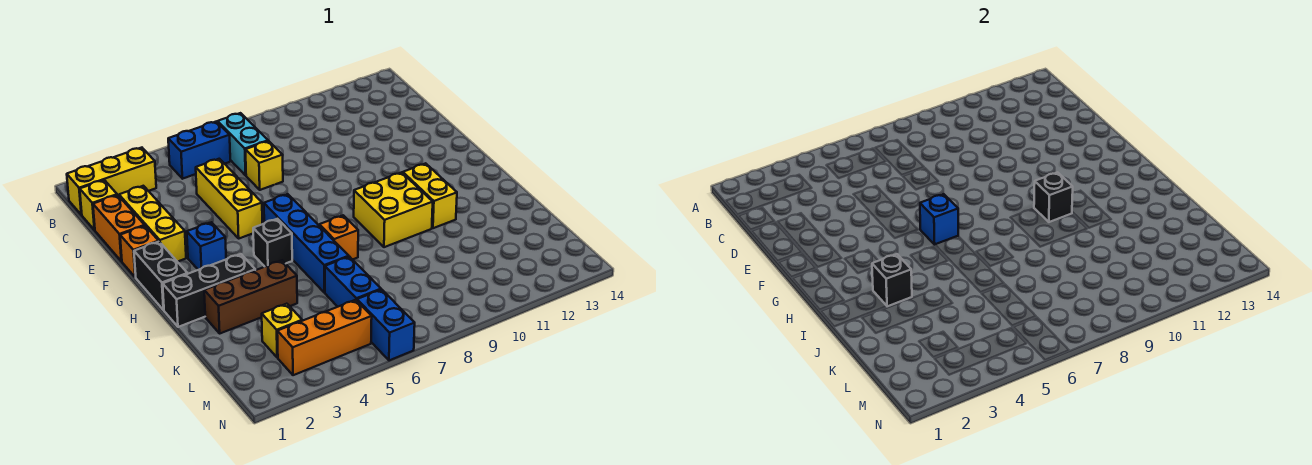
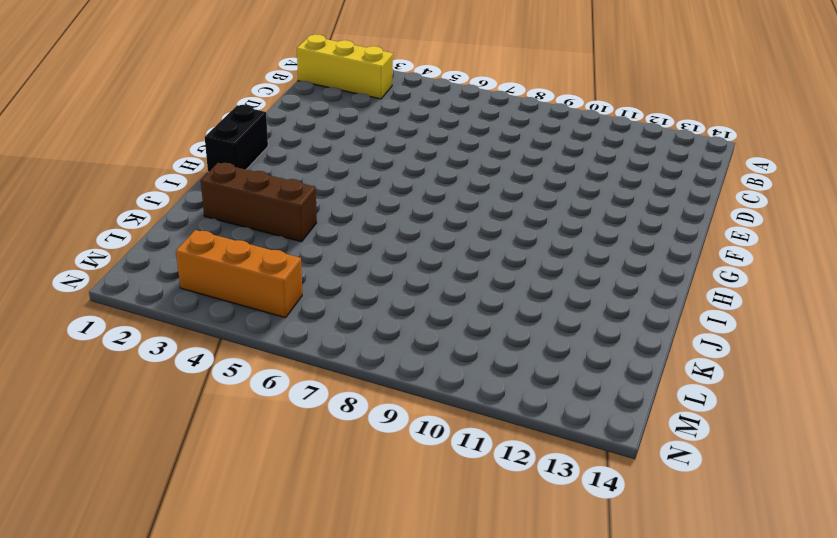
none -> blue 1x2 brick [168,121,230,179]
none -> cyan 1x2 brick [218,113,268,175]
none -> yellow 1x1 brick [80,180,117,230]

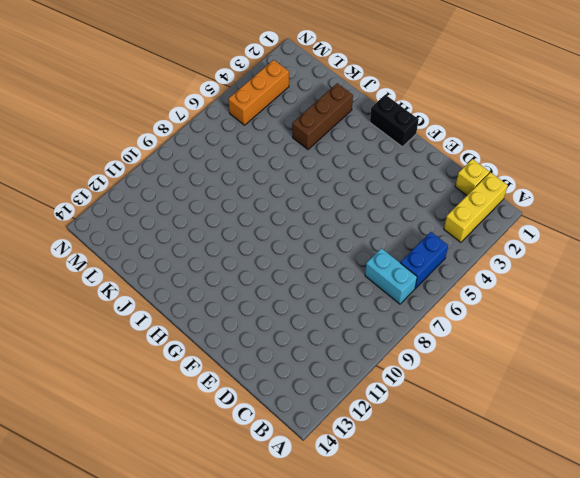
none -> orange 1x2 brick [93,195,145,261]
none -> yellow 1x3 brick [119,186,186,262]
none -> yellow 1x3 brick [196,159,262,238]

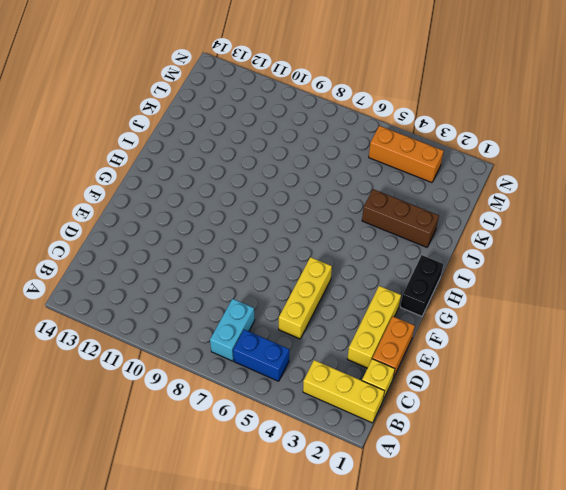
none -> yellow 1x1 brick [246,141,283,190]
none -> orange 1x1 brick [120,226,159,277]
none -> blue 1x1 brick [187,222,226,270]

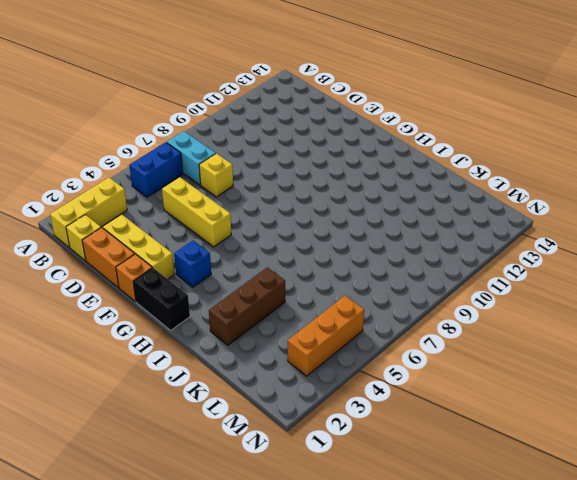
none -> blue 1x4 brick [264,194,349,293]
none -> black 1x1 brick [253,219,292,267]
none -> yellow 2x2 brick [354,172,433,247]

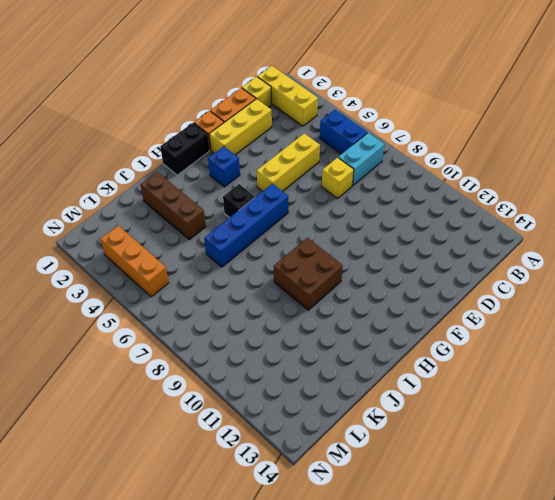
brown 2x2 brick [274,238,343,310] -> yellow 2x2 brick [354,172,433,247]
none -> yellow 1x2 brick [403,163,457,228]
none -> black 1x3 brick [163,254,255,327]
none -> orange 1x1 brick [319,215,358,260]

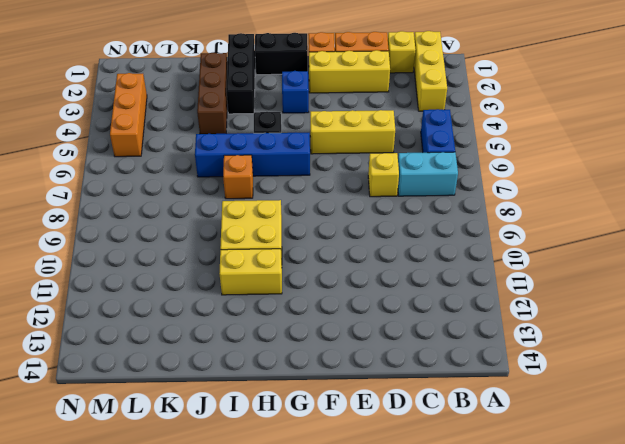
none -> blue 1x2 brick [325,257,381,307]
none -> yellow 1x1 brick [262,304,302,358]
none -> blue 1x2 brick [357,290,415,360]

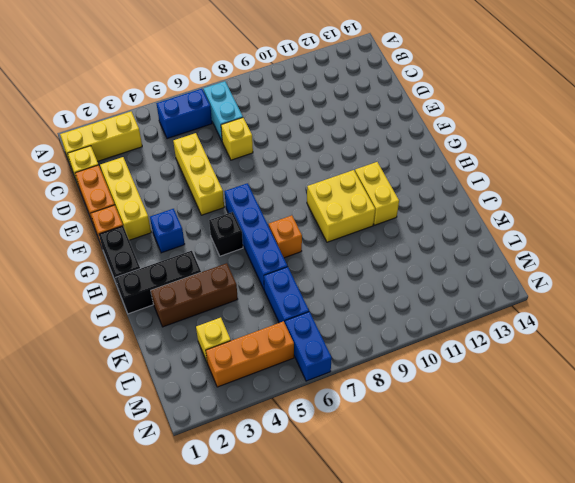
none -> blue 1x1 brick [920,194,958,244]
none -> black 1x1 brick [1034,172,1073,222]
none -> black 1x1 brick [872,254,912,306]

